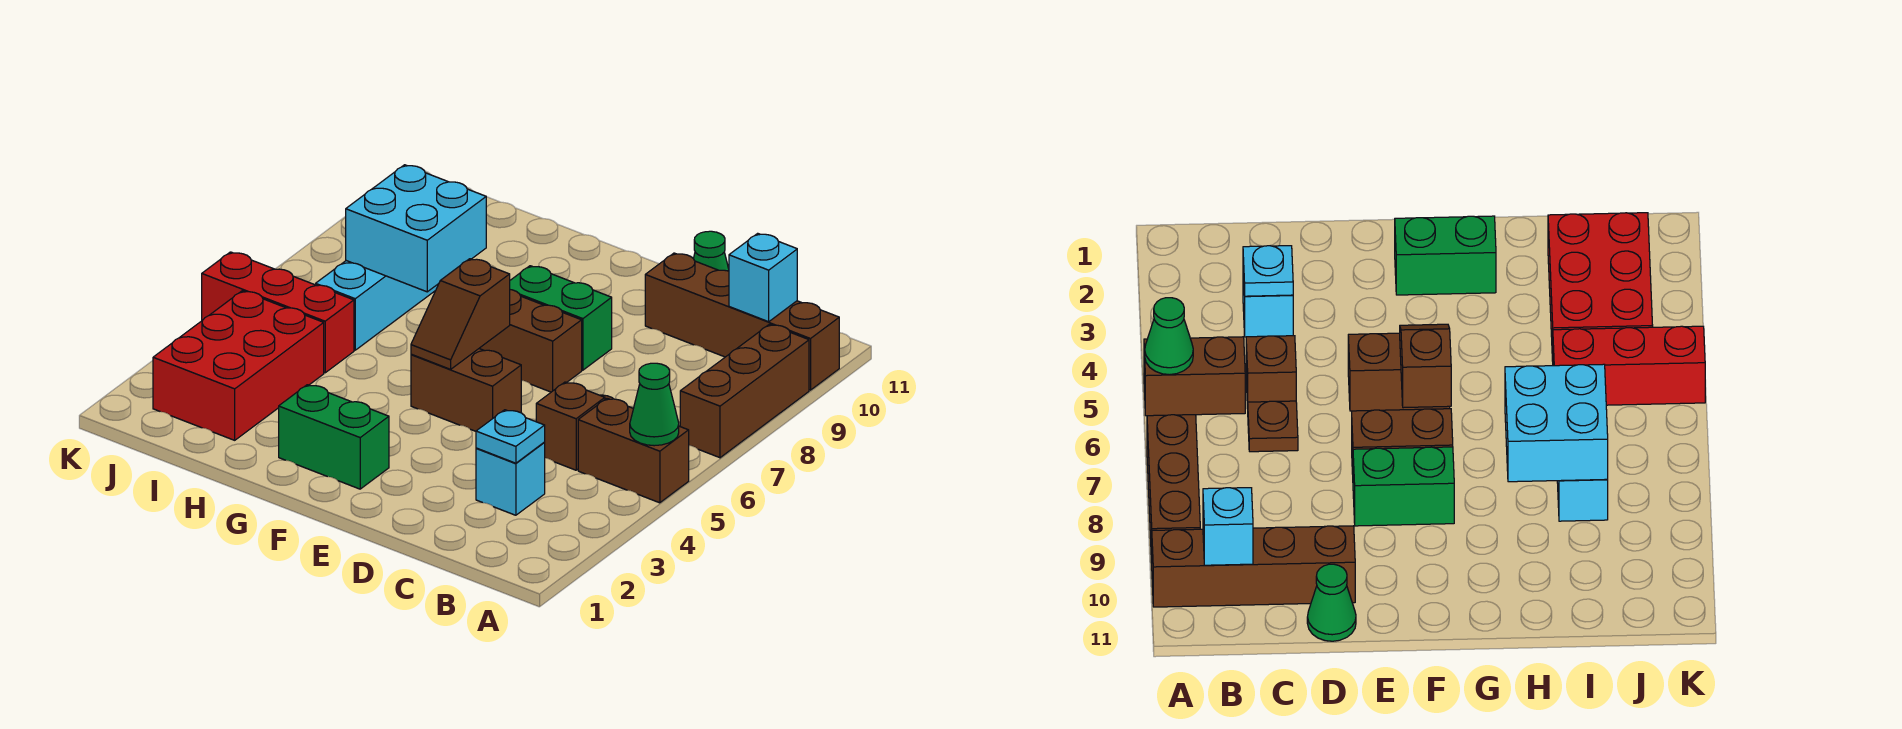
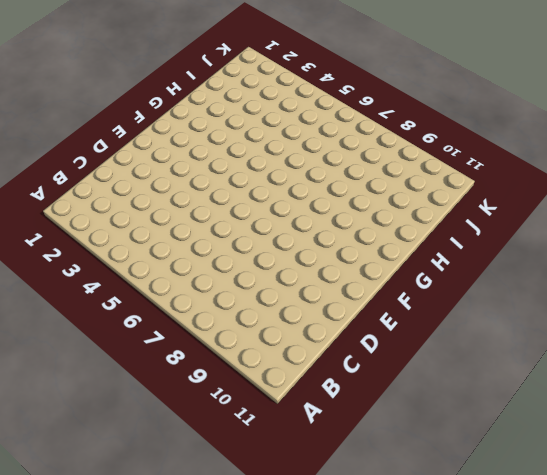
none -> brown 1x2 brick [578,398,689,503]
none -> brown 1x3 brick [680,324,809,458]
none -> brown 1x4 brick [645,253,839,390]

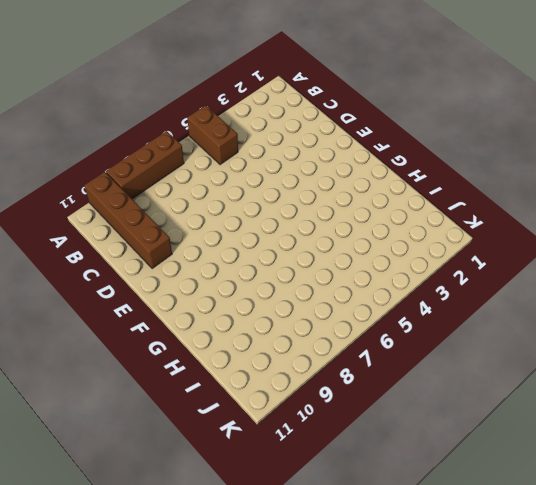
none -> cyan 1x1 brick [476,443,545,515]
none -> brown 1x1 brick [536,382,605,470]
none -> brown 1x1 plate [1248,401,1298,452]

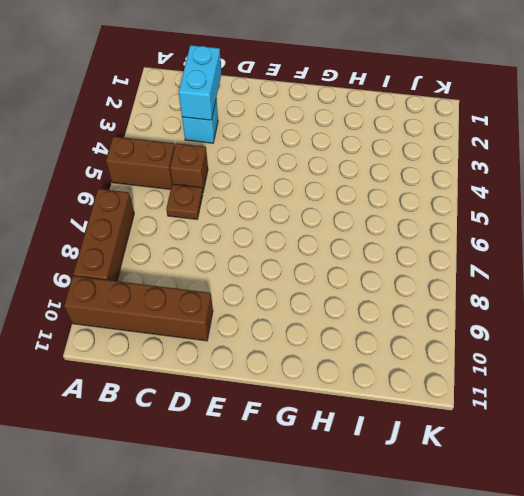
cyan 1x2 brick [179,45,221,120] -> cyan 1x1 plate [476,410,545,463]
none -> green 1x1 cone [693,231,729,271]
none -> brown 1x2 brick [411,349,521,431]
none -> brown 1x2 brick [479,290,582,392]

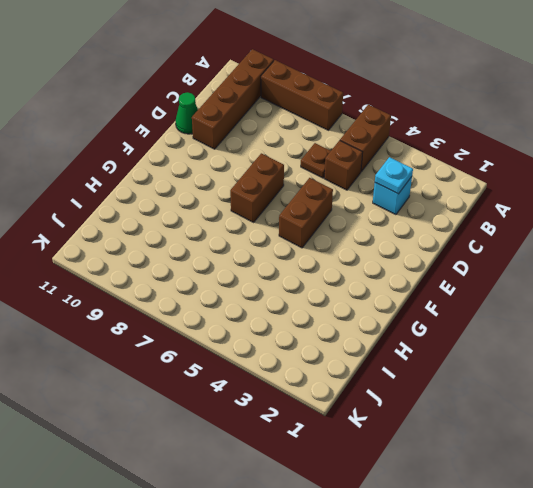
none -> green 1x2 brick [510,266,612,370]
none -> green 1x2 brick [279,385,389,489]
none -> red 2x3 brick [153,291,324,440]

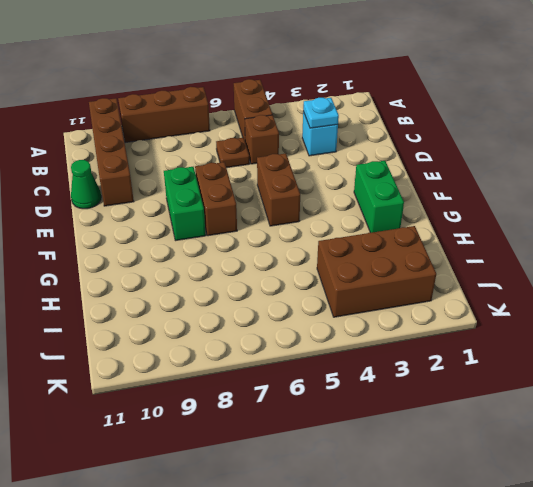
brown 2x3 brick [317,226,436,317] -> red 2x3 brick [153,291,324,440]
none -> red 1x3 brick [202,252,354,373]
none -> cyan 1x3 brick [316,261,438,350]
none -> green 1x1 cone [630,363,679,446]

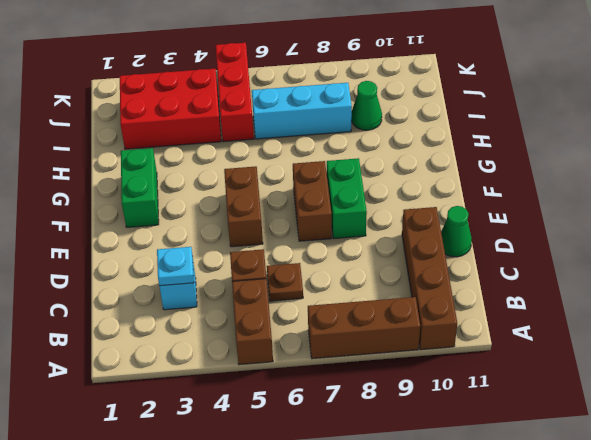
green 1x1 cone [351,81,382,130] -> green 1x1 cone moved to [630,363,679,446]
none -> cyan 1x1 brick [729,233,797,322]
none -> brown 1x2 slope [411,259,510,369]
none -> cyan 2x2 brick [346,165,486,292]

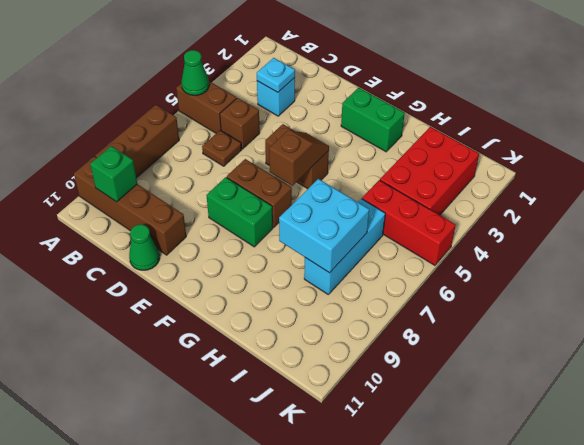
green 1x1 brick [90,146,137,202] -> cyan 1x1 brick [729,233,797,322]

